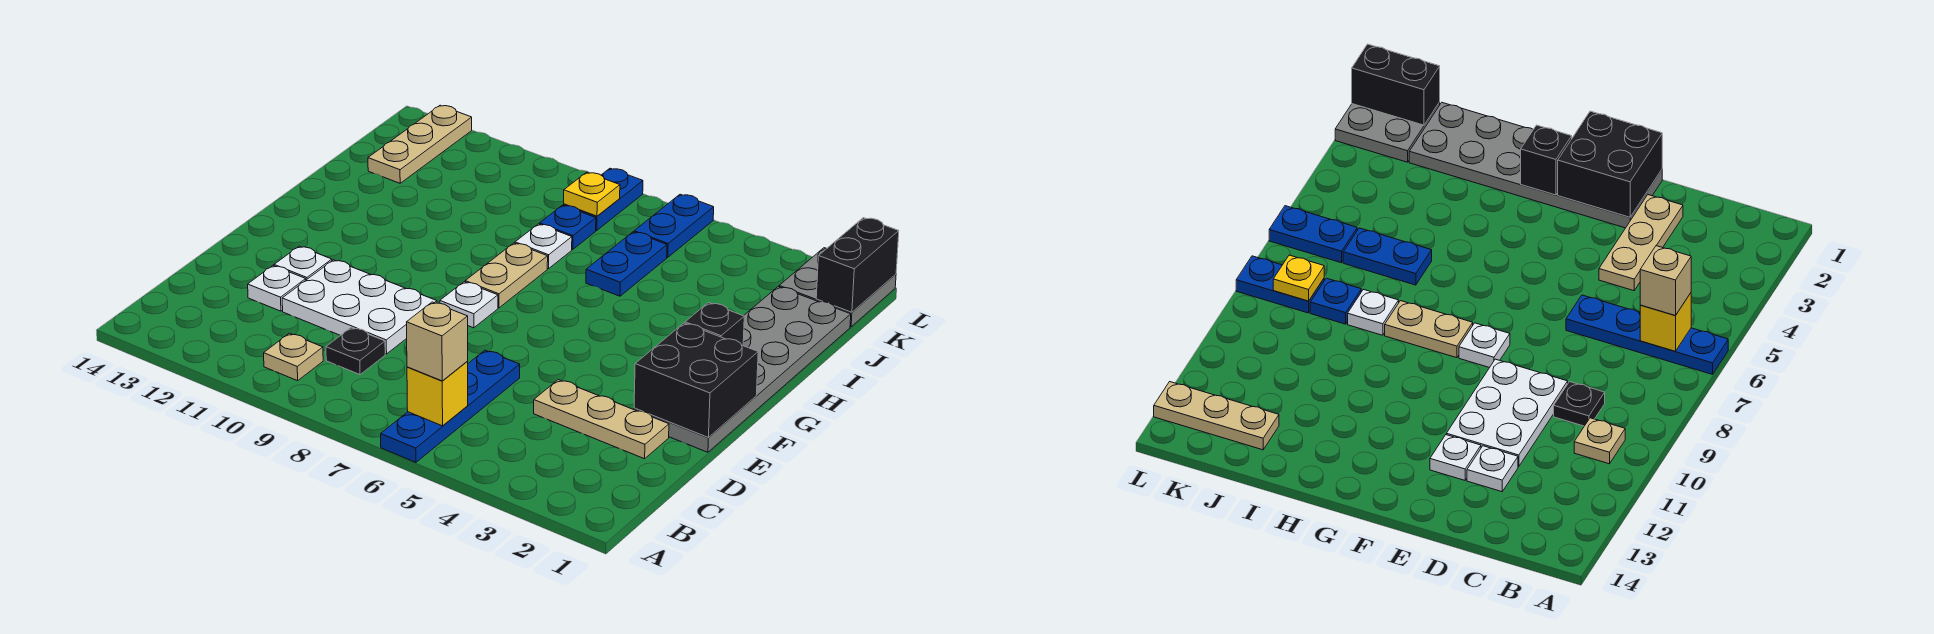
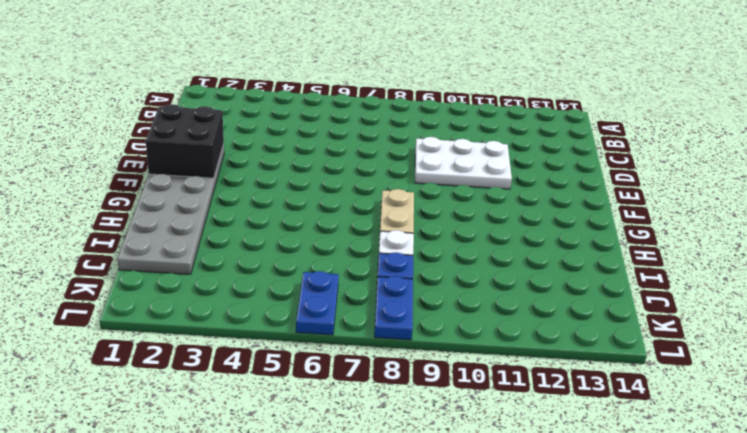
none -> blue 1x4 plate [381,350,520,462]
none -> tan 1x1 plate [264,333,323,381]
none -> black 1x1 plate [326,327,385,375]

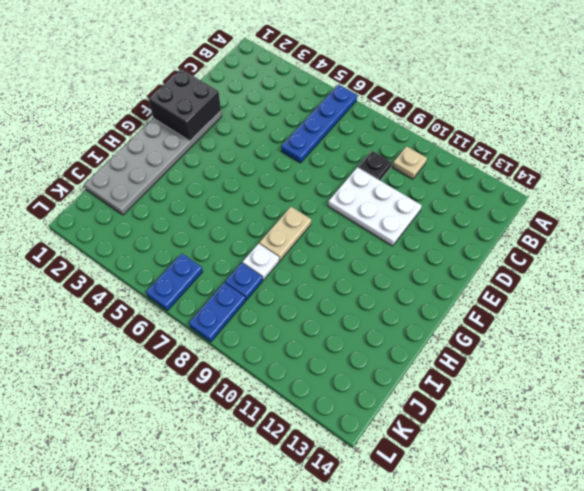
none -> tan 1x3 plate [534,380,669,459]
none -> white 1x1 plate [248,266,306,311]
none -> white 1x1 plate [274,246,332,280]

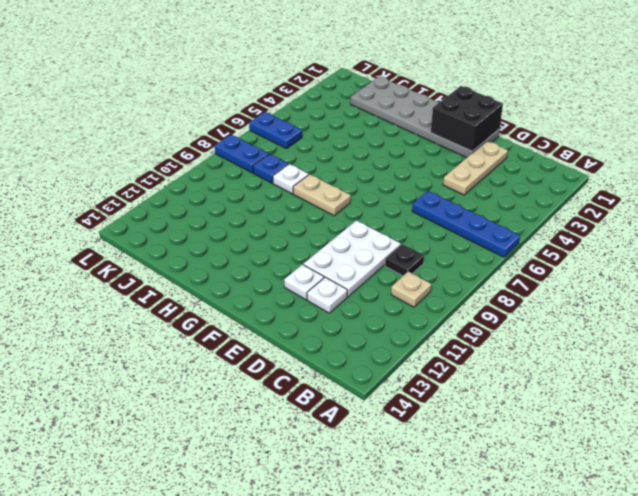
none -> white 1x1 plate [440,282,498,328]
none -> blue 1x2 plate [586,232,667,296]
none -> tan 1x3 plate [368,105,472,183]

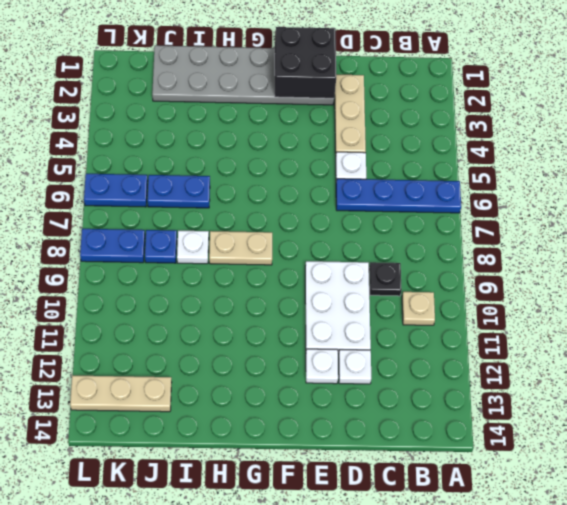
white 1x1 plate [336,152,366,180] -> white 1x1 plate moved to [440,282,498,328]
none -> grey 2x2 plate [779,248,896,327]
none -> yellow 1x1 brick [407,362,468,426]
none -> black 1x1 brick [685,303,744,345]

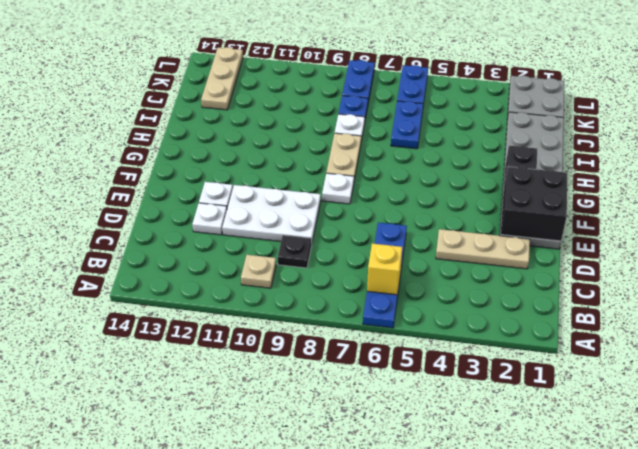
none -> black 1x2 brick [816,218,899,312]
none -> yellow 1x1 plate [564,172,620,216]
none -> tan 1x1 brick [407,302,468,381]

